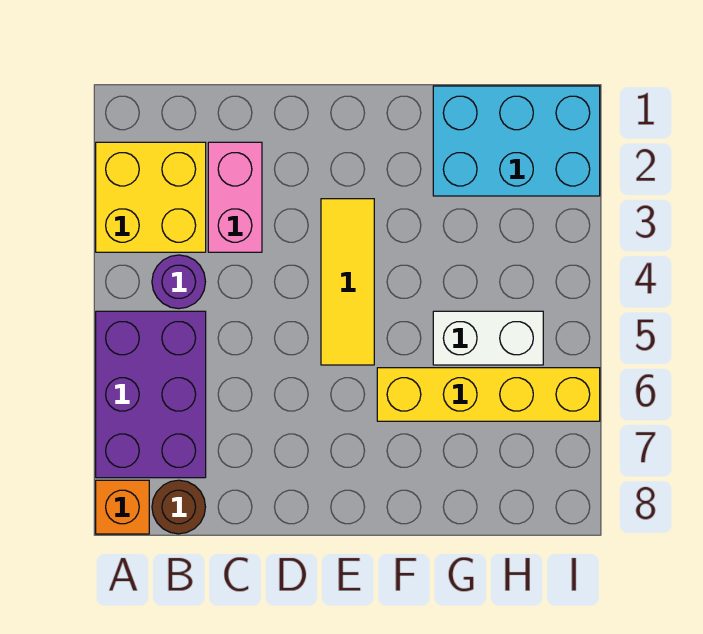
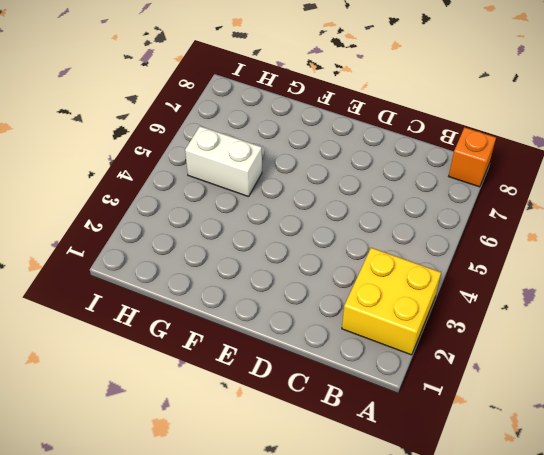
none -> purple 2x3 brick [96,311,206,478]
none -> purple 1x1 round brick [152,255,205,309]

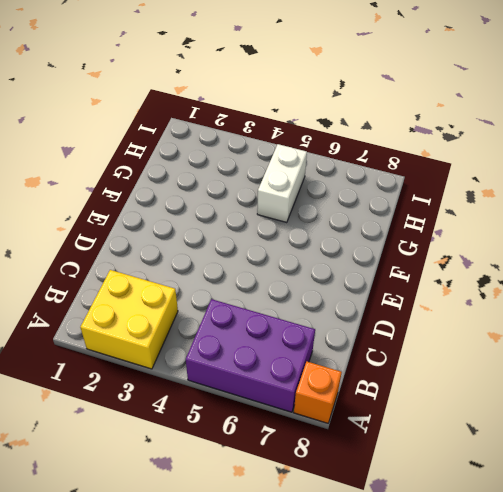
none -> purple 1x1 round brick [152,255,205,309]
none -> brown 1x1 round brick [152,480,205,534]

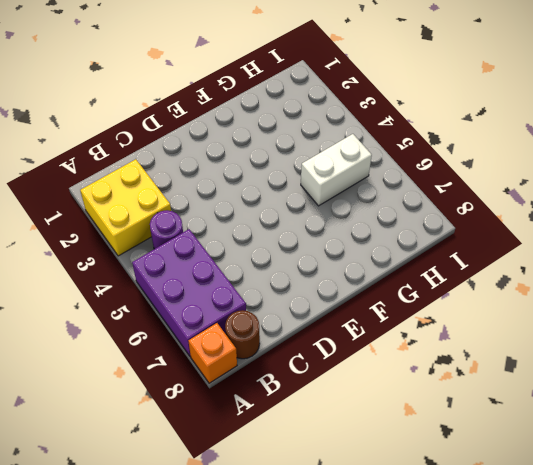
none -> pink 1x2 brick [208,142,262,252]
none -> yellow 1x3 tile [321,199,374,365]

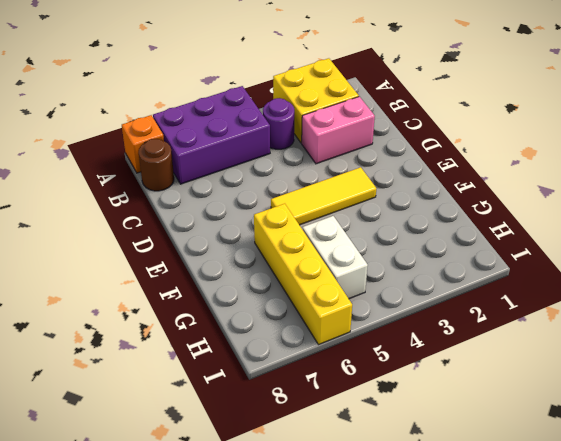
none -> cyan 2x3 brick [433,86,600,196]

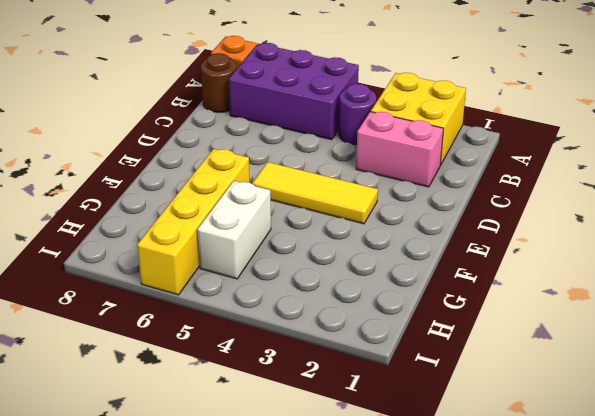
none -> cyan 2x3 brick [433,86,600,196]

